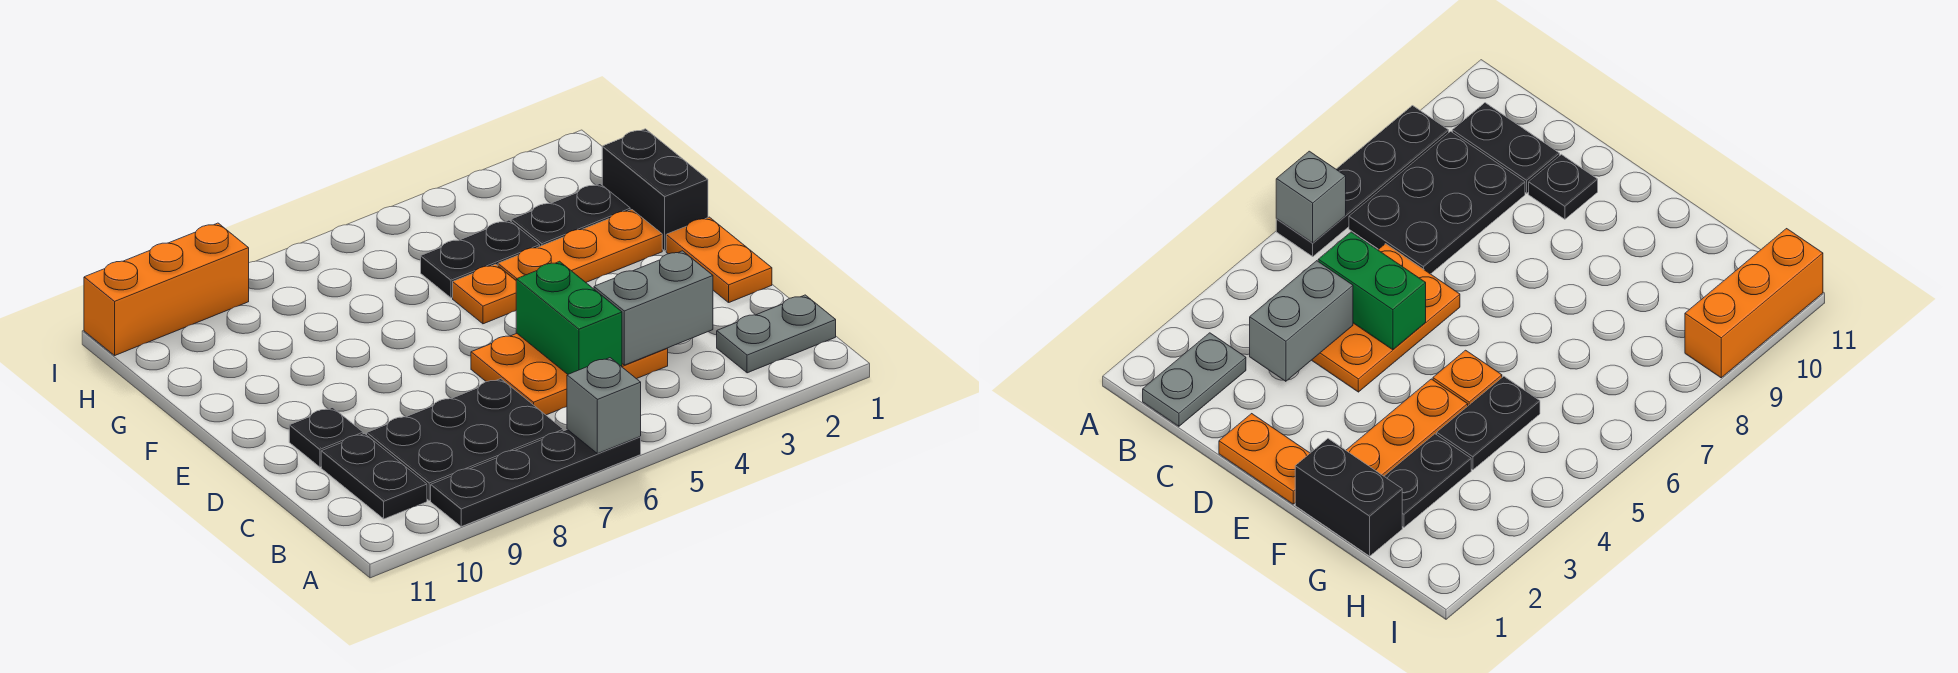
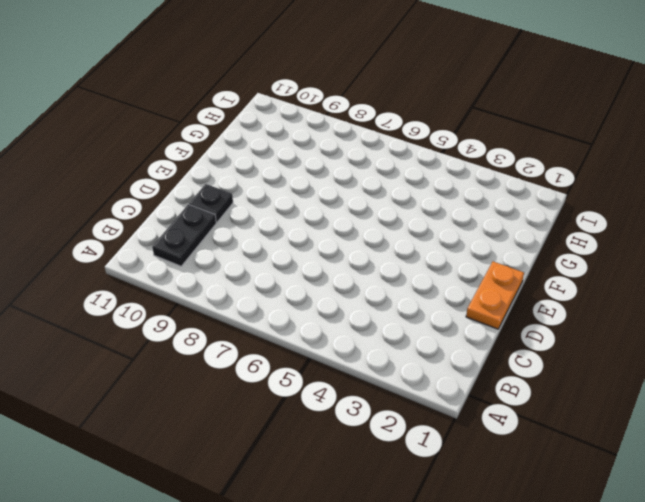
none -> black 1x4 plate [431,429,641,527]
none -> grey 1x2 plate [717,295,836,373]
none -> black 2x3 plate [367,379,563,501]

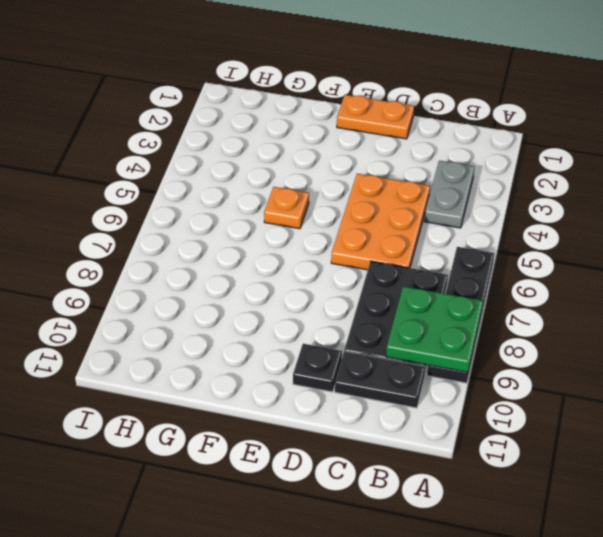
green 2x2 plate [386,286,483,372] -> none
grey 1x2 plate [424,161,474,228] -> grey 1x2 plate moved to [717,295,836,373]
none -> black 1x2 brick [602,129,708,251]
none -> orange 1x3 plate [498,210,662,282]
none -> black 1x2 plate [511,184,630,246]

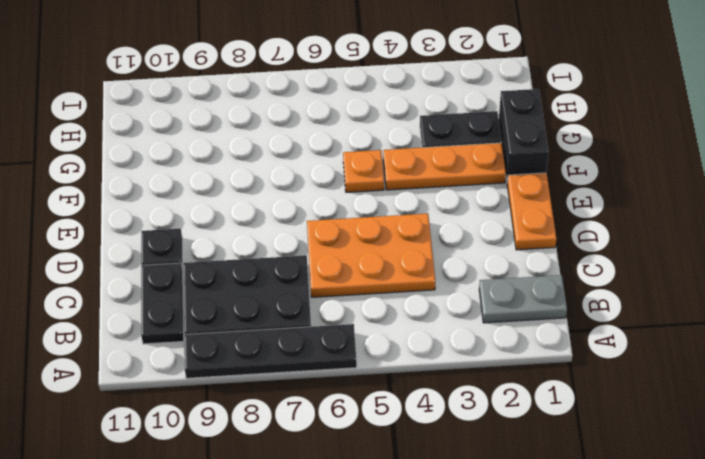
none -> black 1x2 plate [421,220,540,298]
none -> orange 1x3 brick [84,223,249,355]
none -> grey 1x1 brick [567,358,641,454]

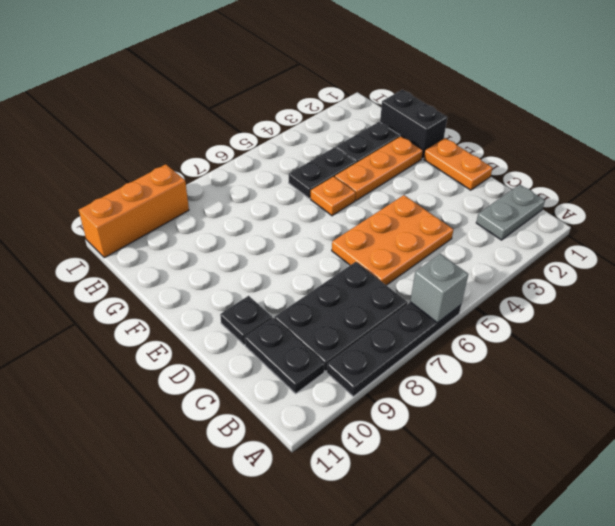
none -> grey 1x2 brick [594,251,713,365]
none -> green 1x2 brick [516,261,622,374]

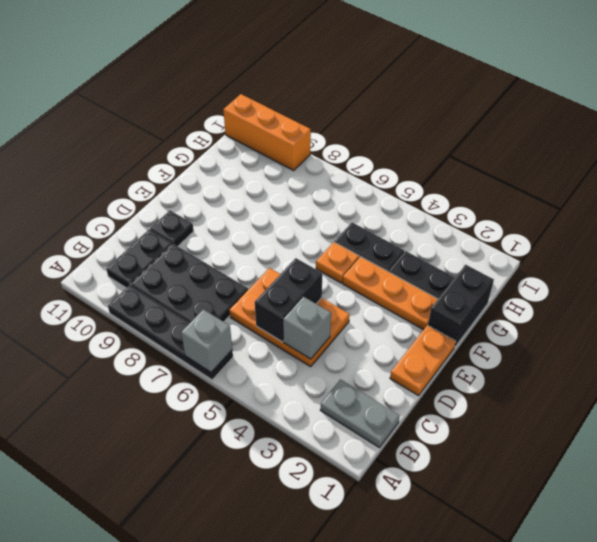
grey 1x1 brick [283,297,331,359] -> grey 1x2 brick [594,251,713,365]
black 1x2 brick [255,258,322,342] -> green 1x2 brick [516,261,622,374]

